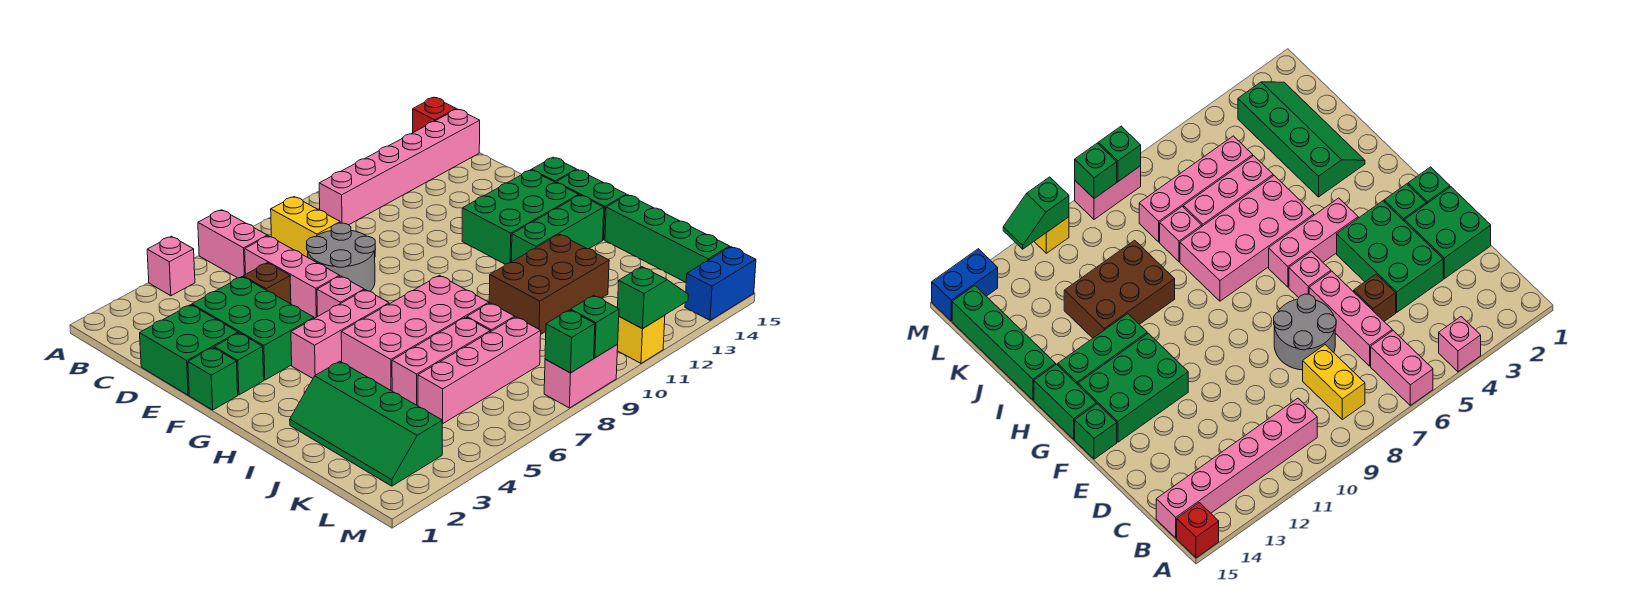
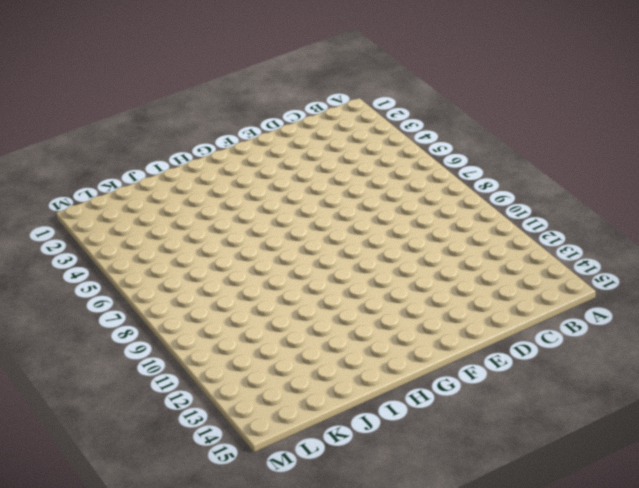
none -> pink 1x1 brick [147,236,195,296]
none -> pink 1x2 brick [198,210,267,278]
none -> red 1x1 brick [413,98,456,132]
none -> yellow 1x2 brick [271,197,340,257]

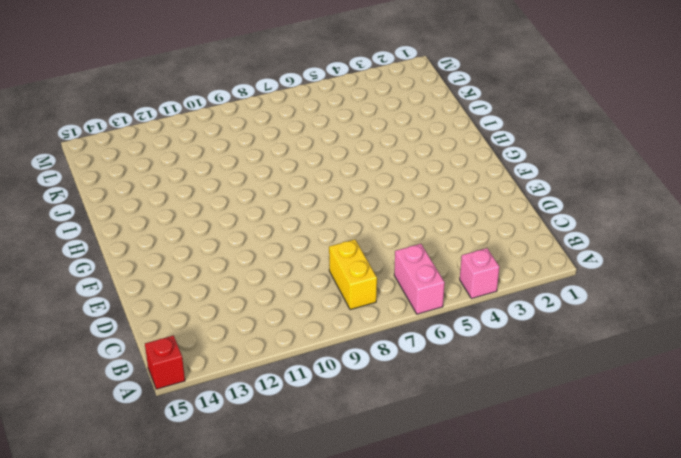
none -> pink 1x6 brick [319,109,480,225]
none -> pink 1x3 brick [245,236,340,318]
none -> green 2x2 brick [140,305,238,395]
none -> green 2x3 brick [192,277,314,380]

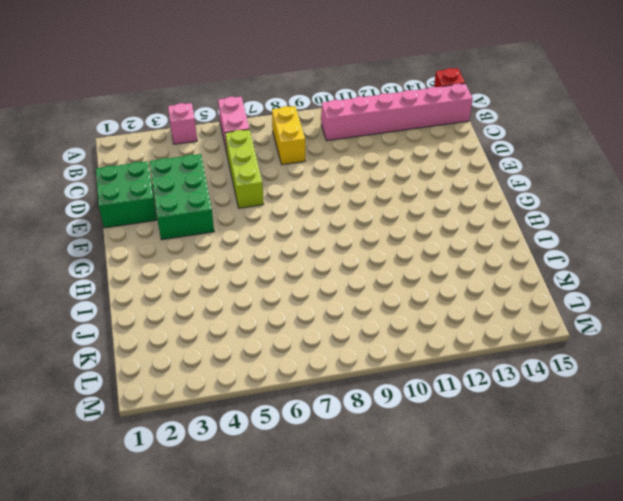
lime 1x3 brick [225,129,264,208] -> pink 1x3 brick [245,236,340,318]
none -> brown 1x1 brick [243,263,291,304]
none -> grey 2x2 round brick [307,223,375,291]
none -> green 1x1 brick [188,348,238,410]
none -> green 1x1 brick [214,333,264,395]

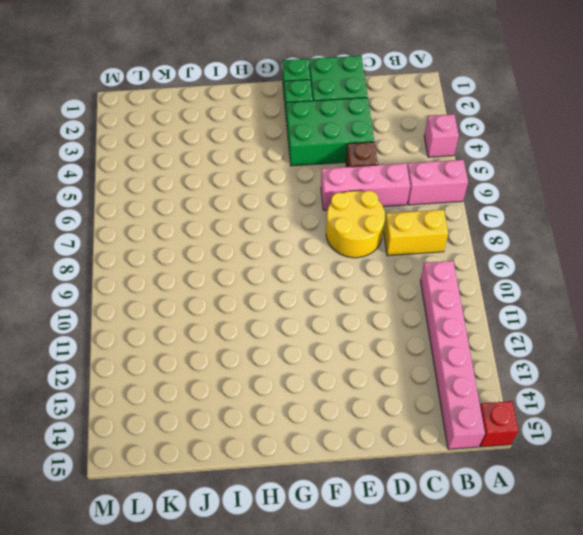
yellow 2x2 round brick [326,191,385,258] -> grey 2x2 round brick [307,223,375,291]
none -> pink 1x1 brick [317,276,364,316]
none -> green 2x3 brick [462,170,579,264]
none -> green 1x1 brick [532,157,576,182]
none -> pink 1x3 brick [291,290,389,378]

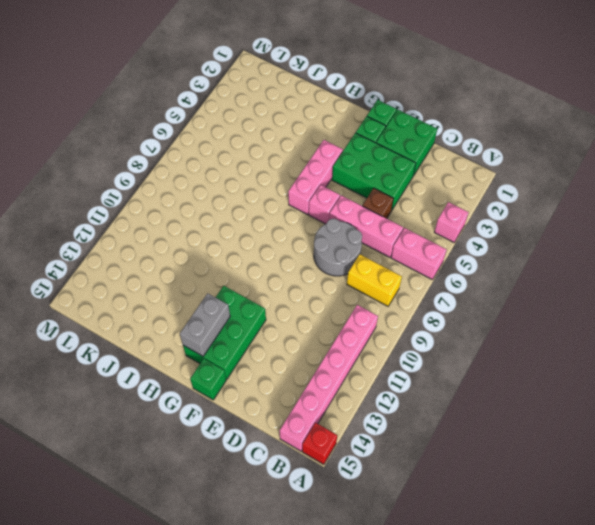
grey 1x2 brick [180,293,230,356] -> none
none -> green 1x2 brick [556,170,626,240]
none -> pink 2x4 brick [341,275,489,391]
none -> green 1x3 brick [511,195,604,262]
none -> green 2x4 slope [290,361,442,486]

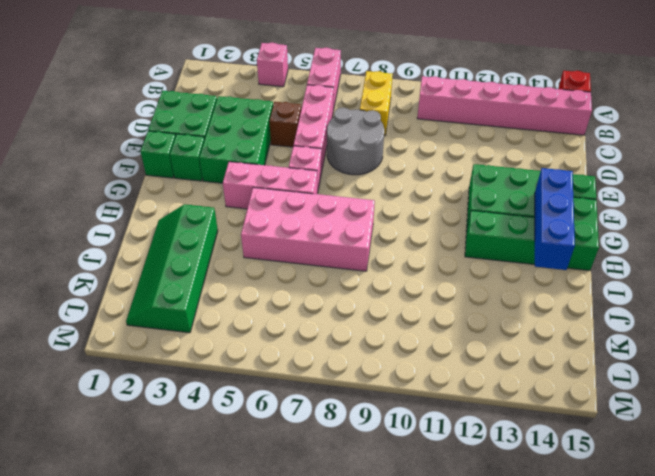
blue 1x3 brick [535,168,575,270] -> none
none -> brown 2x3 brick [489,234,609,334]
none -> green 1x4 brick [605,195,730,282]
none -> pink 1x3 brick [392,317,490,406]
none -> pink 1x1 brick [467,303,515,332]

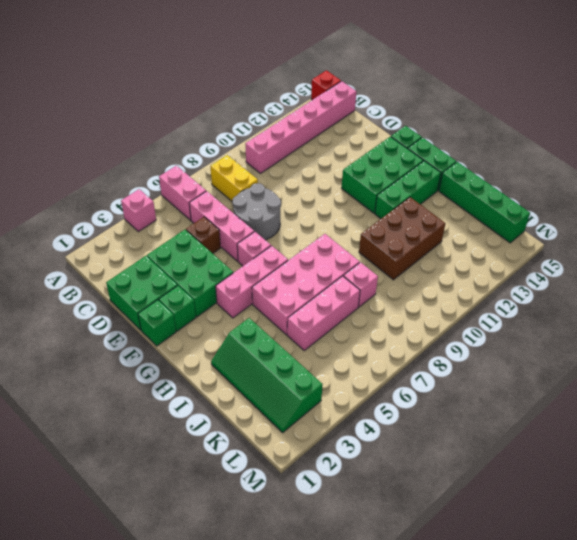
none -> pink 1x4 brick [418,317,541,424]
none -> pink 1x2 brick [544,345,618,408]
none -> yellow 1x1 brick [617,315,665,363]
none -> blue 1x2 brick [685,247,756,320]

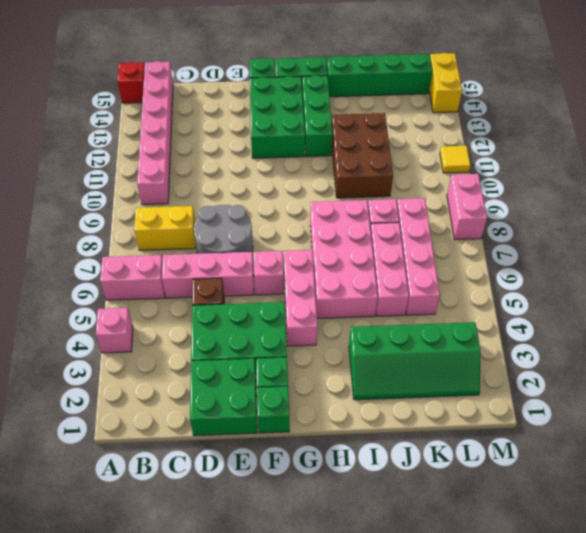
yellow 1x1 tile [440,146,470,173] -> yellow 1x1 brick [617,315,665,363]
yellow 1x2 brick [429,53,462,113] -> blue 1x2 brick [685,247,756,320]
none -> green 1x1 brick [545,310,595,373]
none -> green 1x1 brick [571,295,619,358]
none -> green 1x2 slope [618,267,688,328]

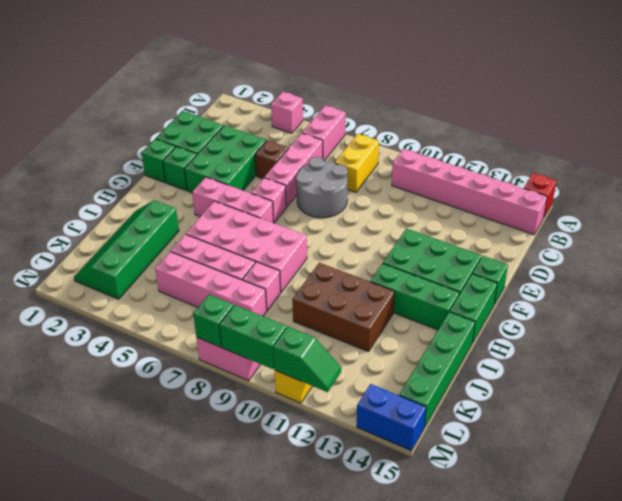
green 1x2 brick [219,305,287,369] -> green 1x1 brick [571,295,619,358]

